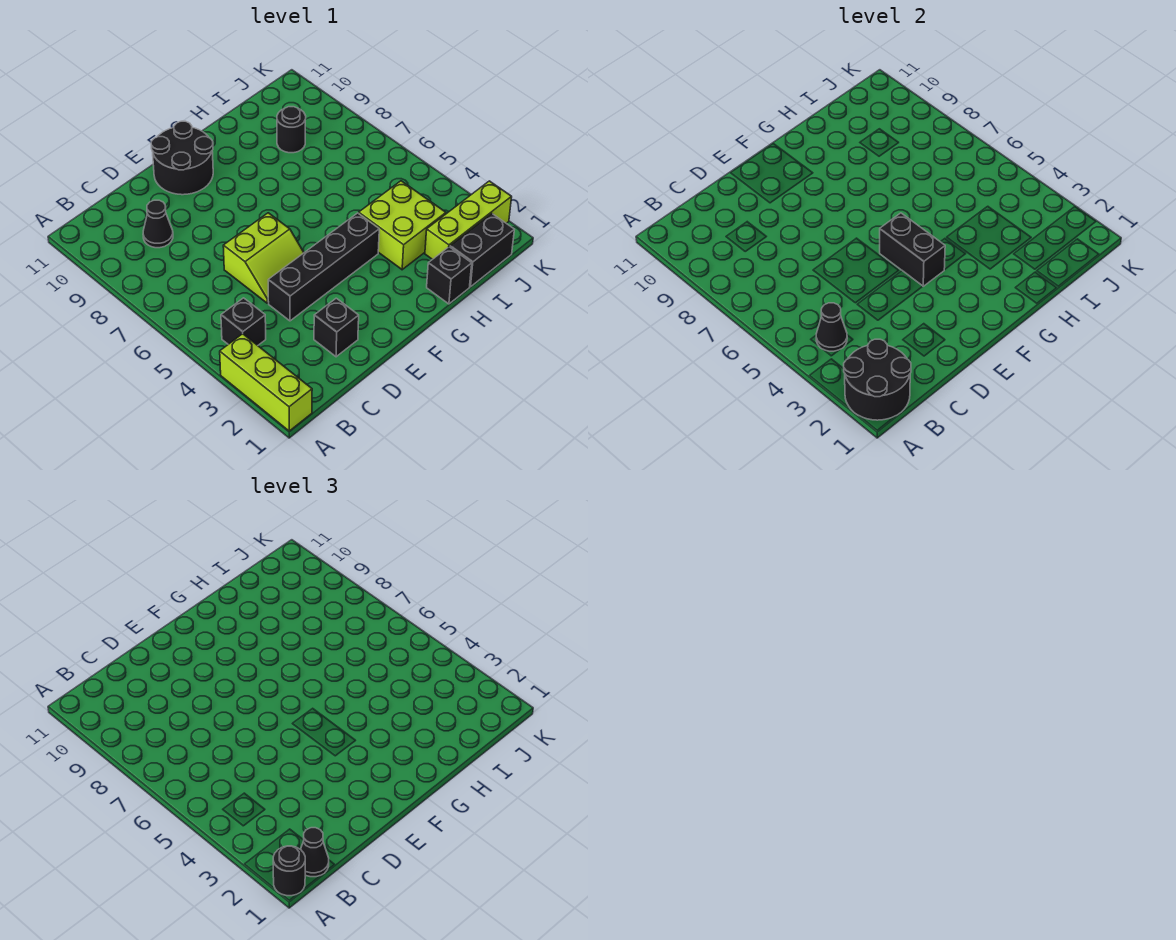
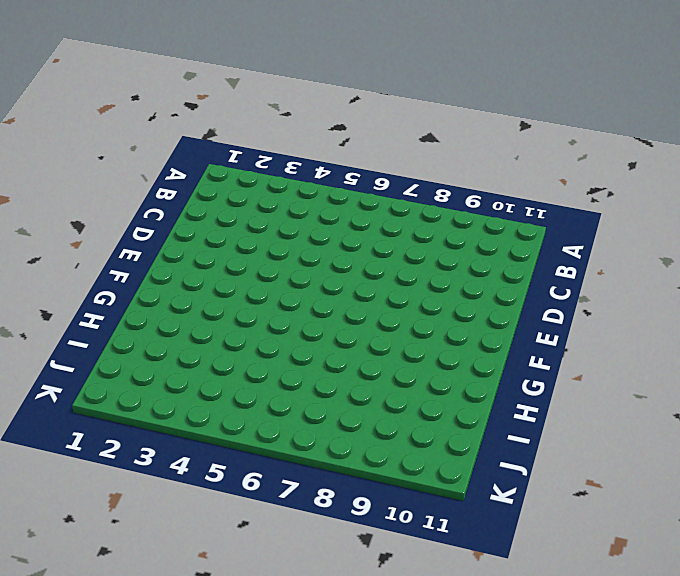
none -> lime 1x3 brick [220,334,312,431]
none -> black 1x1 brick [221,298,266,345]
none -> black 1x1 cone [143,200,173,248]

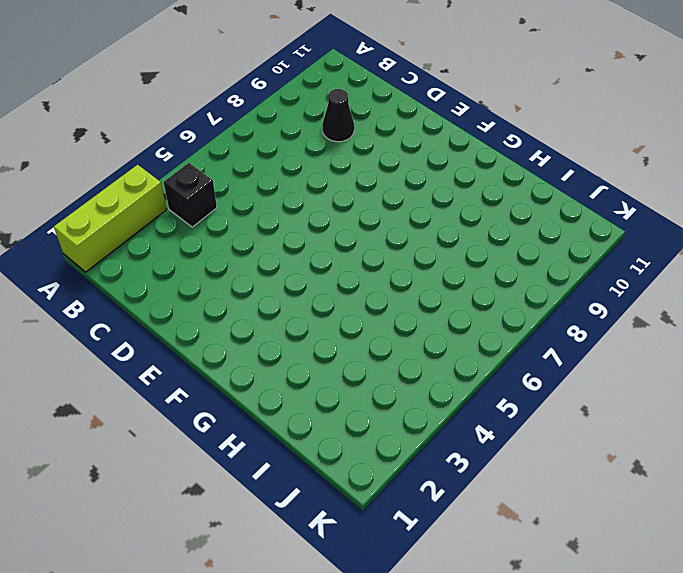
none -> black 1x1 brick [314,298,359,357]
none -> black 1x4 brick [268,213,379,321]
none -> lime 2x2 slope [223,213,304,303]

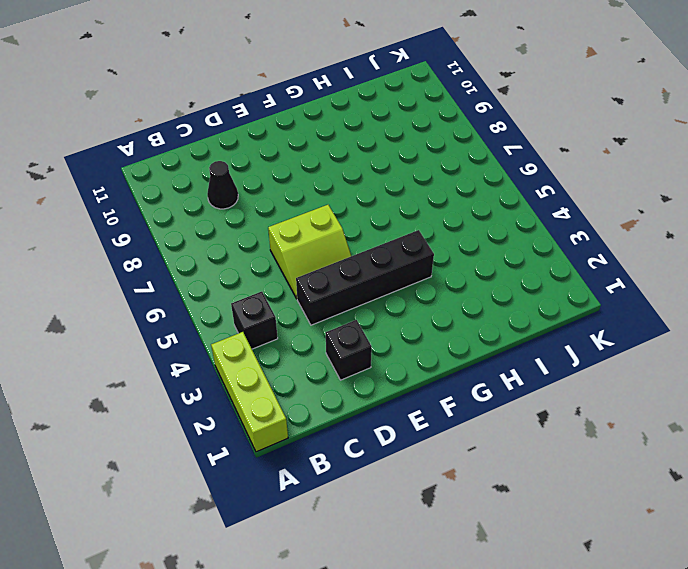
none -> black 2x2 round brick [151,121,213,195]
none -> black 1x1 brick [427,247,472,304]
none -> lime 2x2 brick [359,181,446,270]

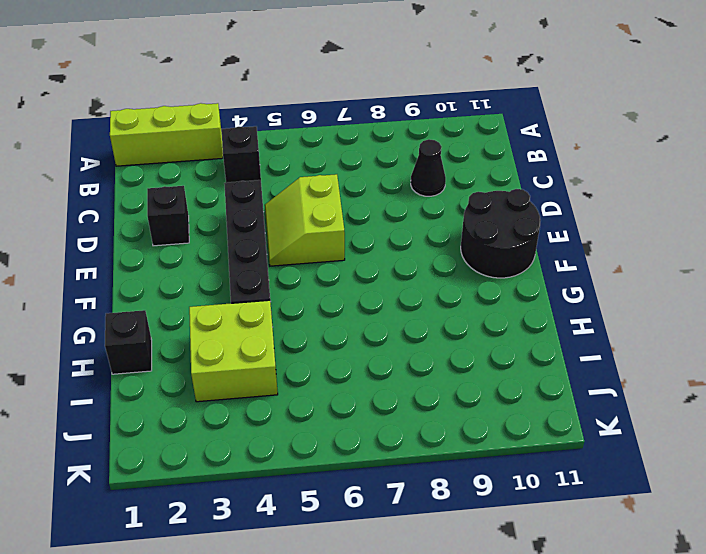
none -> black 1x2 brick [450,214,514,287]
none -> lime 1x3 brick [425,181,512,259]
none -> black 1x1 round brick [277,107,306,153]

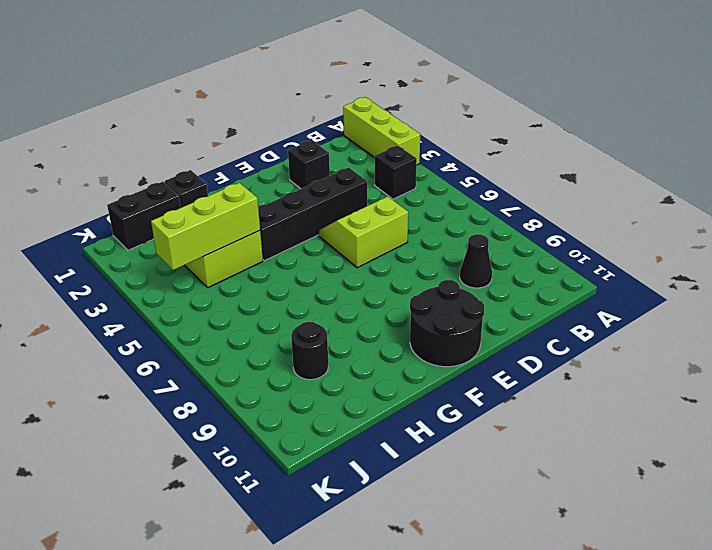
lime 1x3 brick [151,183,260,270] -> lime 1x3 brick moved to [425,181,512,259]
none -> black 2x2 round brick [844,339,911,420]
none -> black 1x1 cone [816,303,847,351]
none -> black 1x2 brick [880,213,945,286]

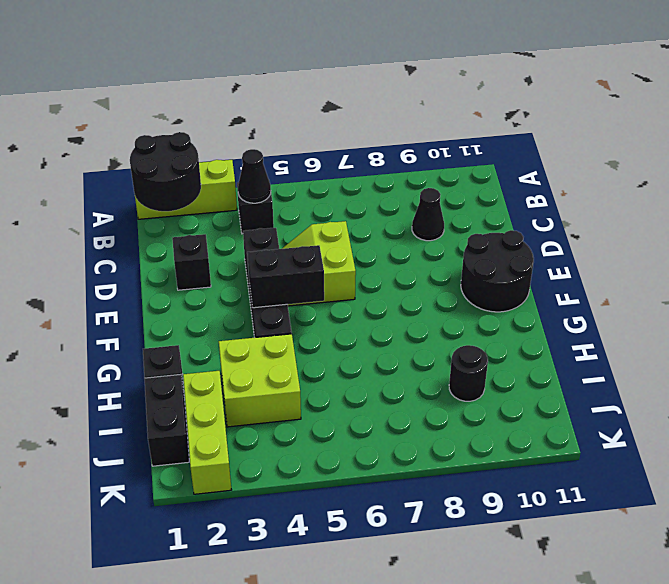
none -> black 1x1 round brick [273,846,305,896]
none -> black 1x1 cone [301,828,329,877]

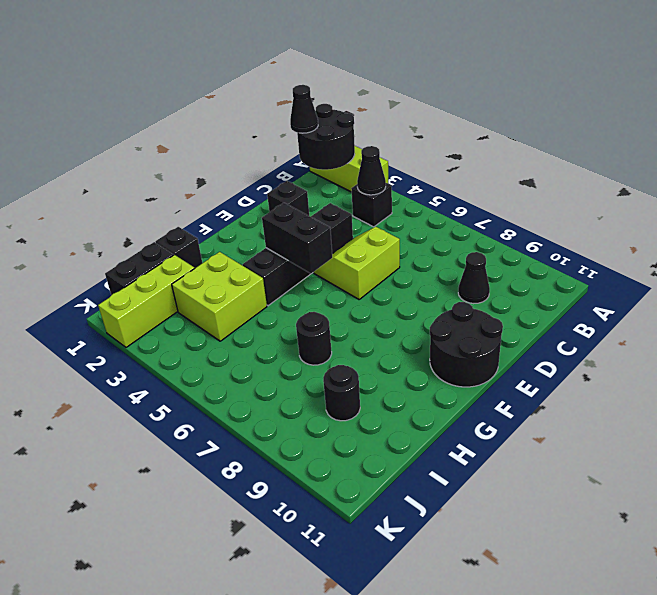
black 1x1 round brick [296,312,332,365] -> black 1x1 round brick moved to [273,846,305,896]

